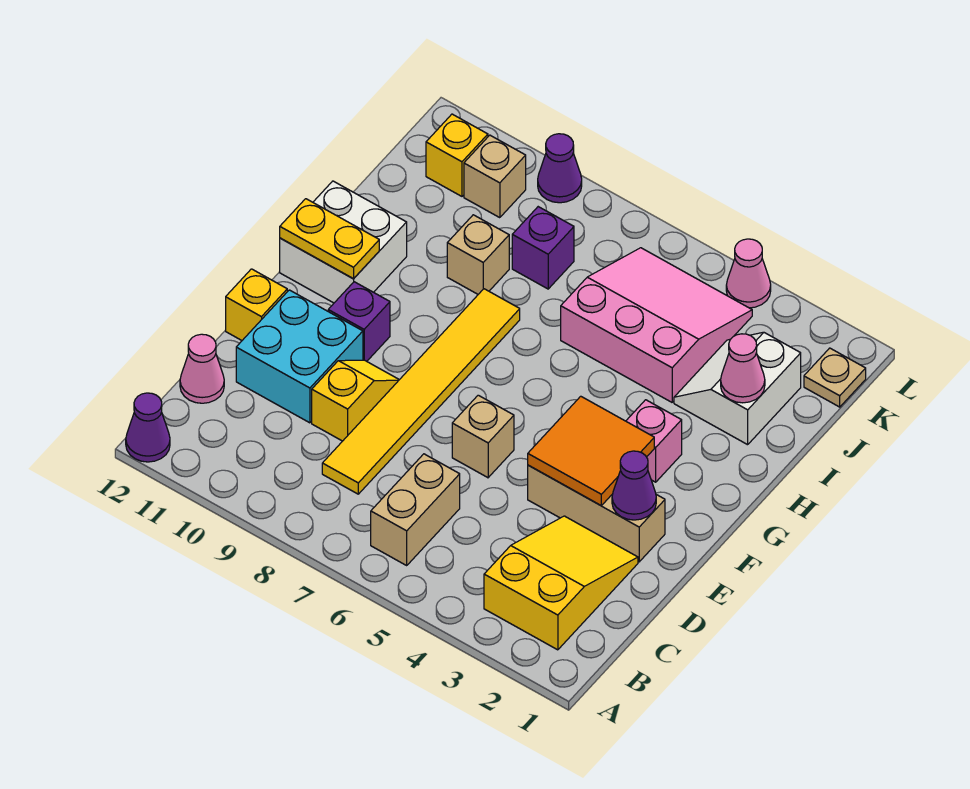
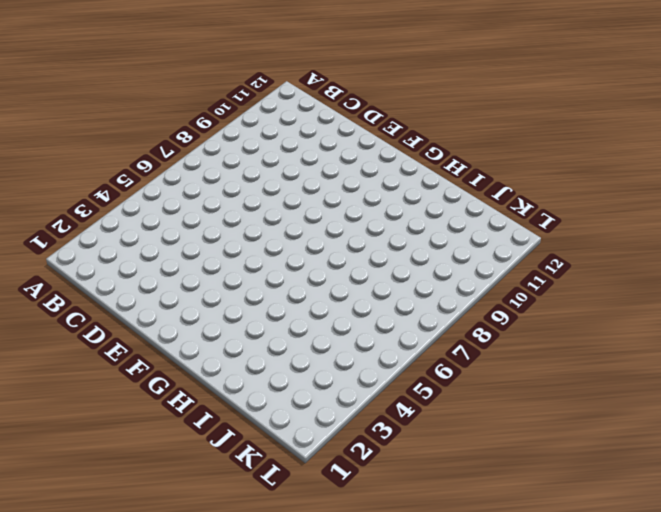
none -> purple 1x1 cone [126,393,170,462]
none -> yellow 2x3 slope [484,516,638,650]
none -> tan 1x2 brick [371,454,460,565]

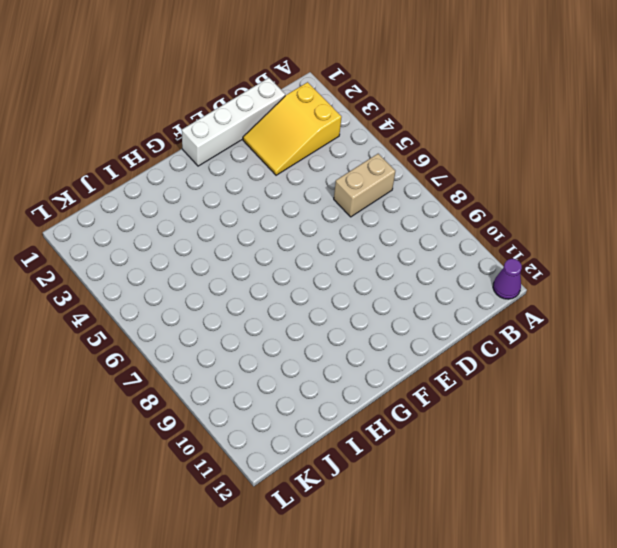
white 1x4 brick [182,78,285,166] -> none
none -> yellow 1x6 tile [322,289,520,494]
none -> pink 1x1 cone [180,334,224,403]
none -> yellow 1x2 slope [312,360,399,441]

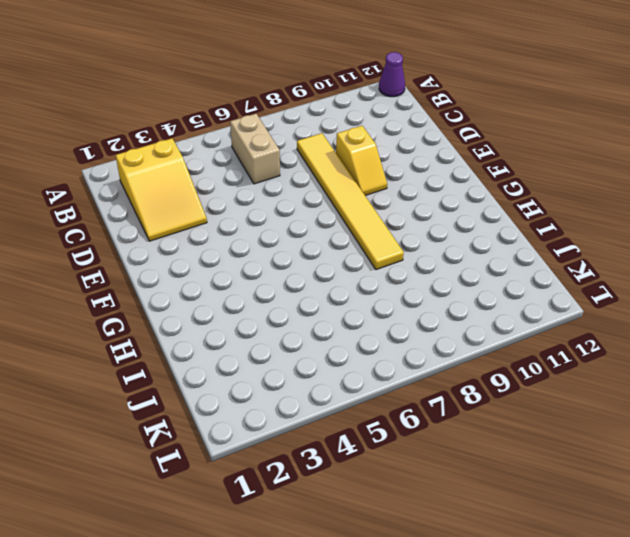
none -> pink 1x1 cone [180,334,224,403]
none -> cyan 2x2 brick [236,290,363,423]
none -> tan 1x3 brick [528,465,665,562]

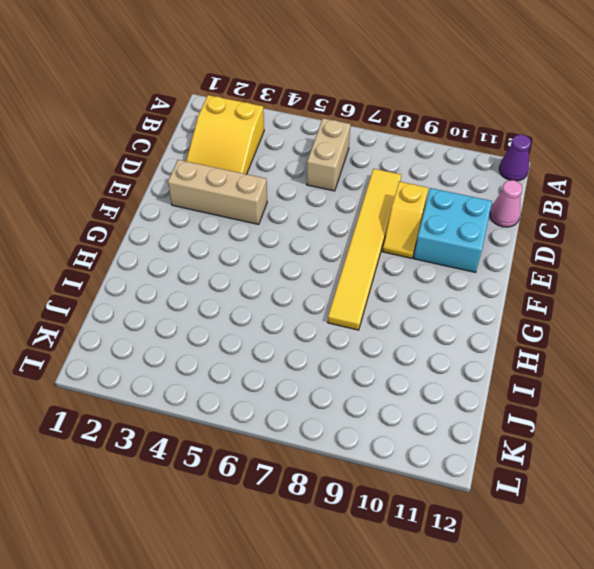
none -> tan 1x1 brick [452,395,514,478]
none -> yellow 1x1 brick [226,269,287,340]
none -> purple 1x1 brick [328,282,390,361]

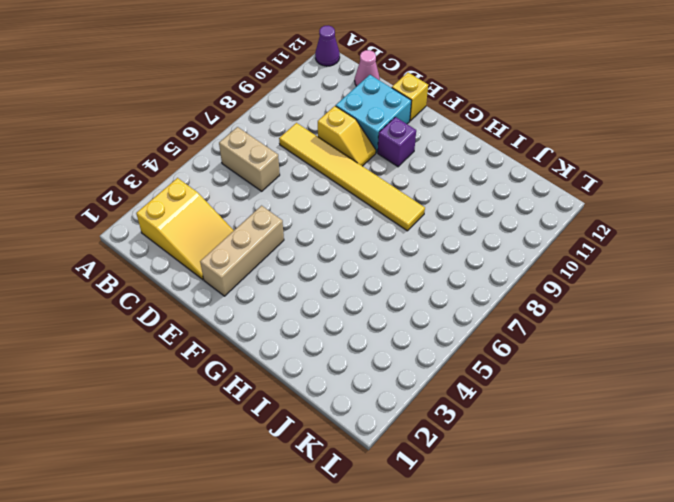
none -> tan 1x1 brick [452,395,514,478]
none -> pink 1x1 brick [626,400,682,482]
none -> white 2x2 brick [280,181,407,303]

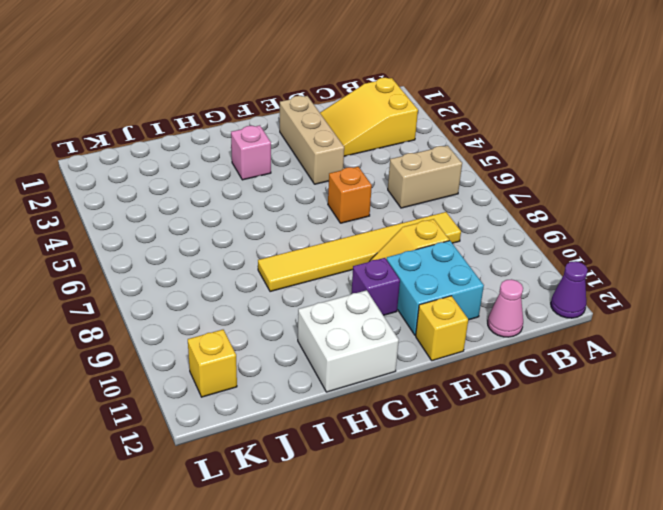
orange 1x1 brick [328,167,372,223] -> tan 1x1 brick [452,395,514,478]
none -> white 2x2 slope [674,332,801,445]
none -> pink 3x3 slope [561,248,752,402]
none -> tan 1x1 brick [447,215,509,294]

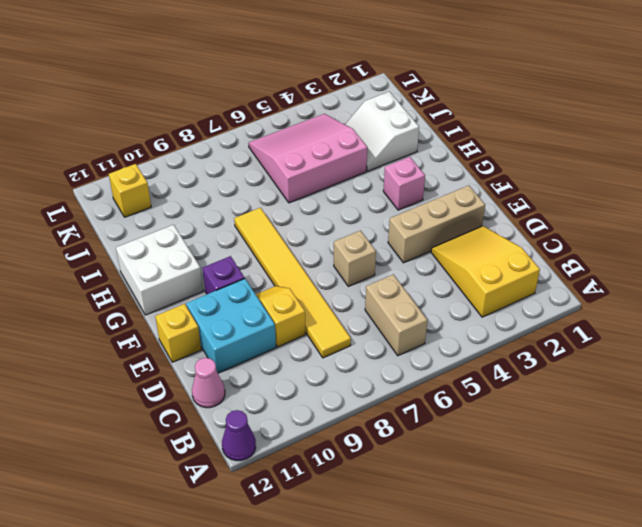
none -> tan 1x1 brick [447,215,509,294]
none -> purple 1x1 brick [512,207,574,289]
none -> tan 1x1 plate [804,348,866,407]

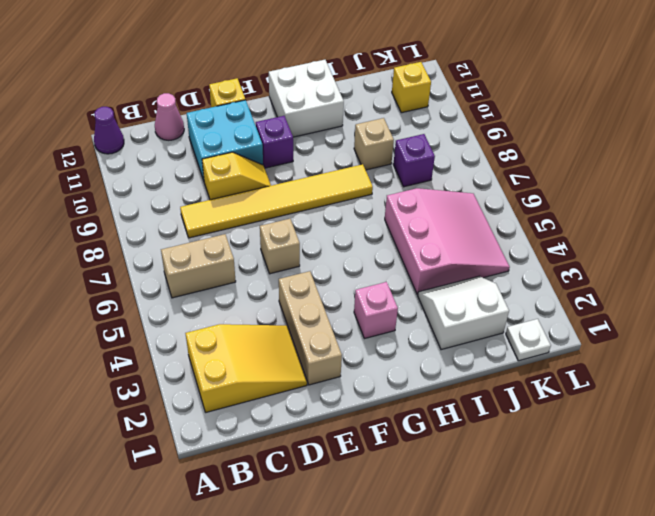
white 1x1 plate [506,319,551,361] -> tan 1x1 plate [804,348,866,407]
none -> tan 1x1 brick [464,135,526,218]
none -> pink 1x1 cone [726,239,771,308]
none -> purple 1x1 cone [538,134,582,203]

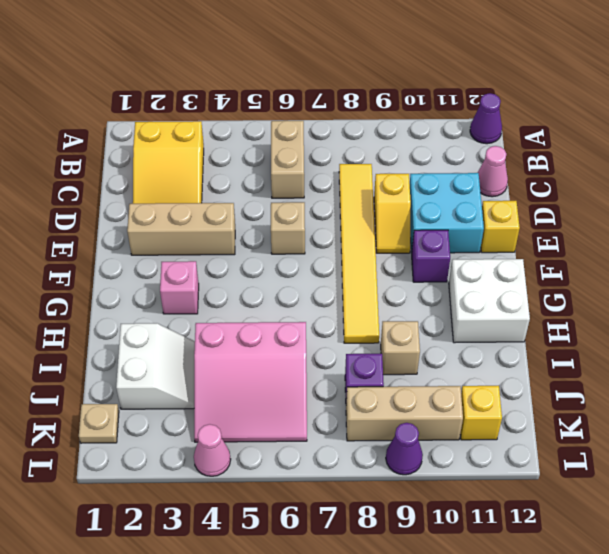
tan 1x3 brick [346,386,463,441] -> tan 1x1 brick [464,135,526,218]
none -> purple 1x1 cone [612,451,656,520]
none -> orange 2x2 tile [528,396,654,506]
none -> yellow 1x2 plate [280,199,379,279]

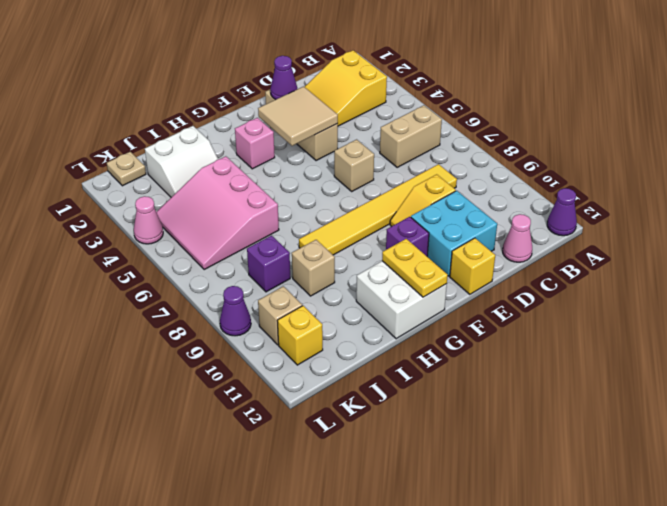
tan 2x2 tile [258,87,338,146] -> orange 2x2 tile [528,396,654,506]
none -> pink 1x1 cone [721,334,765,403]

